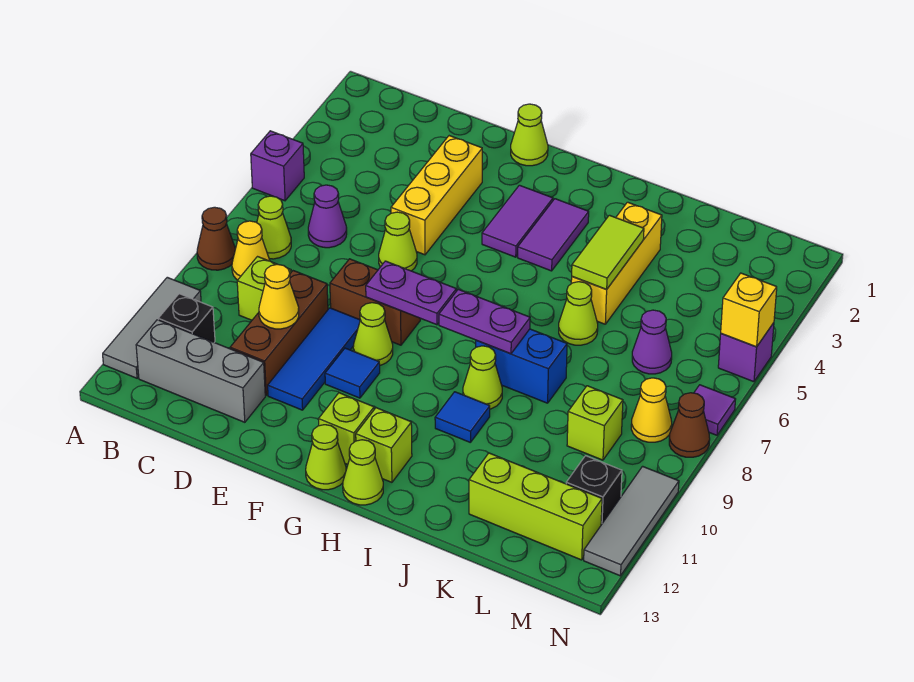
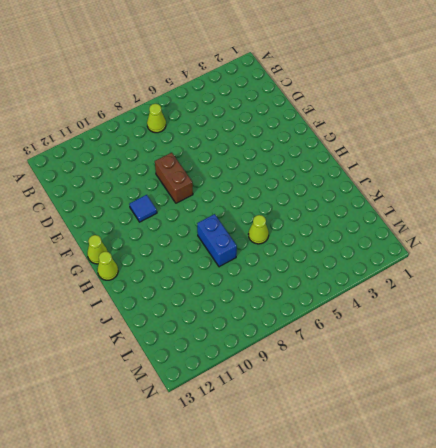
none -> purple 1x1 brick [251,131,304,201]
none -> brown 1x1 cone [197,207,235,270]
none -> grey 1x3 tile [103,277,201,378]
none -> yellow 1x1 cone [232,221,270,280]

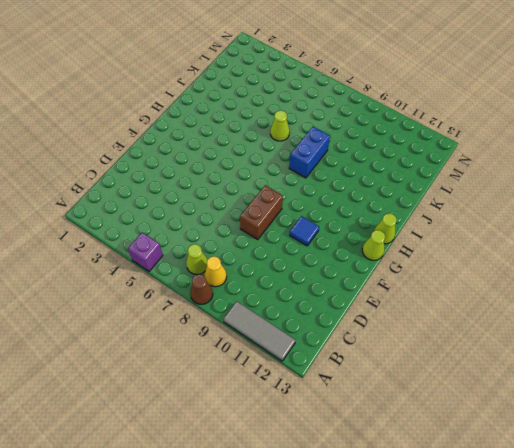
none -> black 1x1 brick [158,294,215,342]
none -> grey 1x3 brick [136,320,265,422]
none -> purple 1x1 cone [308,185,347,248]
none -> lime 1x1 brick [237,257,291,320]

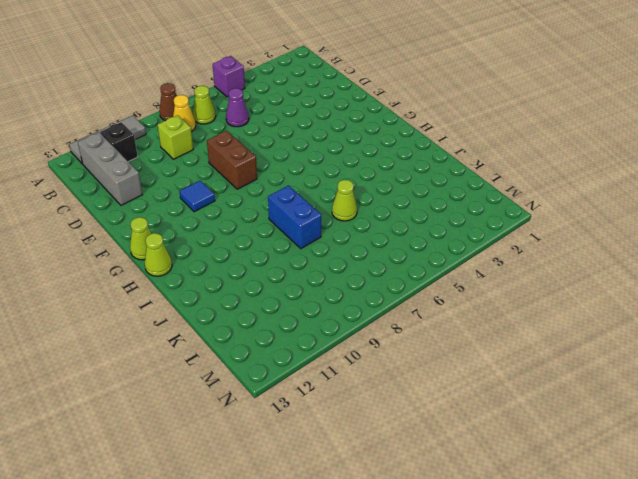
none -> brown 1x3 brick [230,271,328,395]
none -> yellow 1x3 brick [391,136,482,255]
none -> lime 1x1 cone [379,212,417,271]
none -> blue 1x3 tile [268,308,360,410]

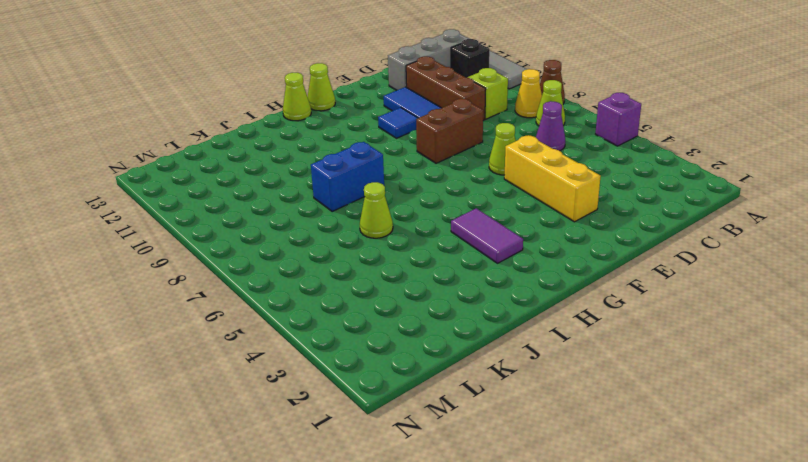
none -> lime 1x1 cone [511,104,548,166]
none -> lime 1x1 cone [353,303,393,365]
none -> purple 1x2 tile [482,185,553,257]
none -> lime 1x1 brick [319,393,374,464]

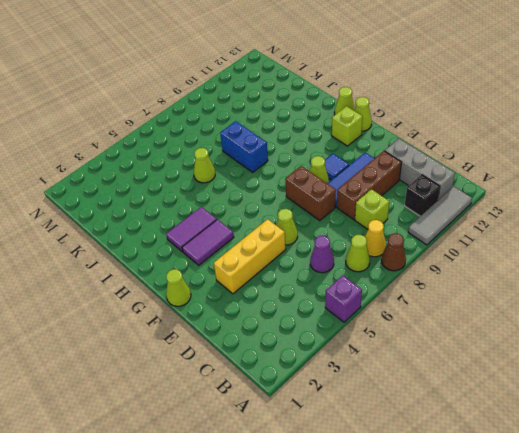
none -> lime 1x1 brick [356,408,412,482]
none -> lime 1x1 cone [463,346,502,409]
none -> blue 1x1 tile [435,392,490,443]
none -> yellow 1x3 brick [571,202,662,324]

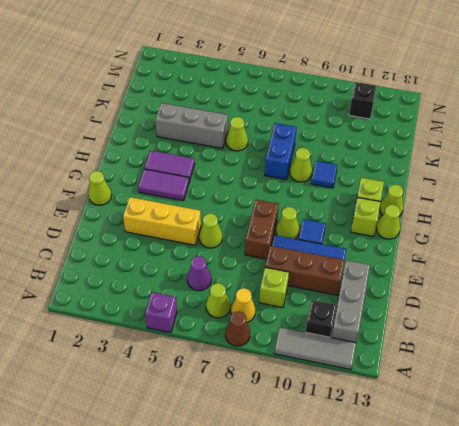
grey 1x3 brick [155,103,228,149] -> yellow 1x3 brick [571,202,662,324]
none -> lime 1x3 brick [469,453,602,560]
none -> purple 1x1 cone [632,310,672,374]
none -> lime 1x1 brick [567,386,623,460]
none -> yellow 1x1 cone [631,378,672,442]

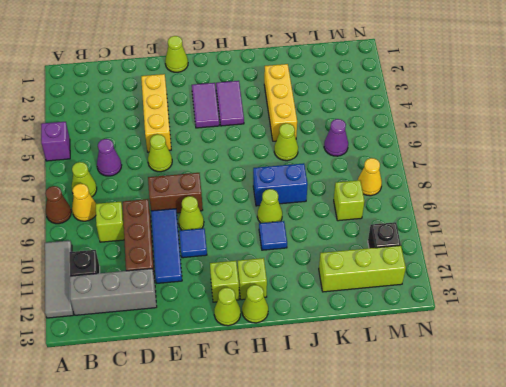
none -> purple 1x1 brick [718,323,774,382]
none -> purple 1x1 tile [694,385,736,435]
none -> brown 1x1 cone [669,393,710,457]
none -> grey 1x3 tile [584,466,679,576]

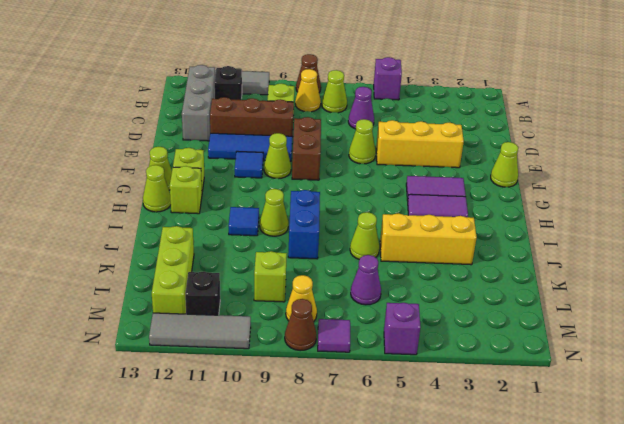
none -> yellow 1x1 cone [259,264,299,329]
none -> purple 1x2 plate [366,261,456,325]
none -> purple 1x2 plate [439,289,530,354]
none -> lime 1x2 tile [572,215,644,289]

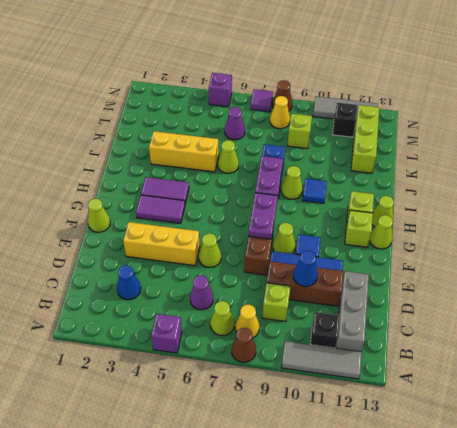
blue 1x1 cone [117,265,141,300] -> none
blue 1x1 cone [293,251,318,287] -> yellow 1x1 cone [259,264,299,329]
none -> lime 1x2 tile [572,215,644,289]
none -> yellow 1x1 brick [721,273,777,347]

